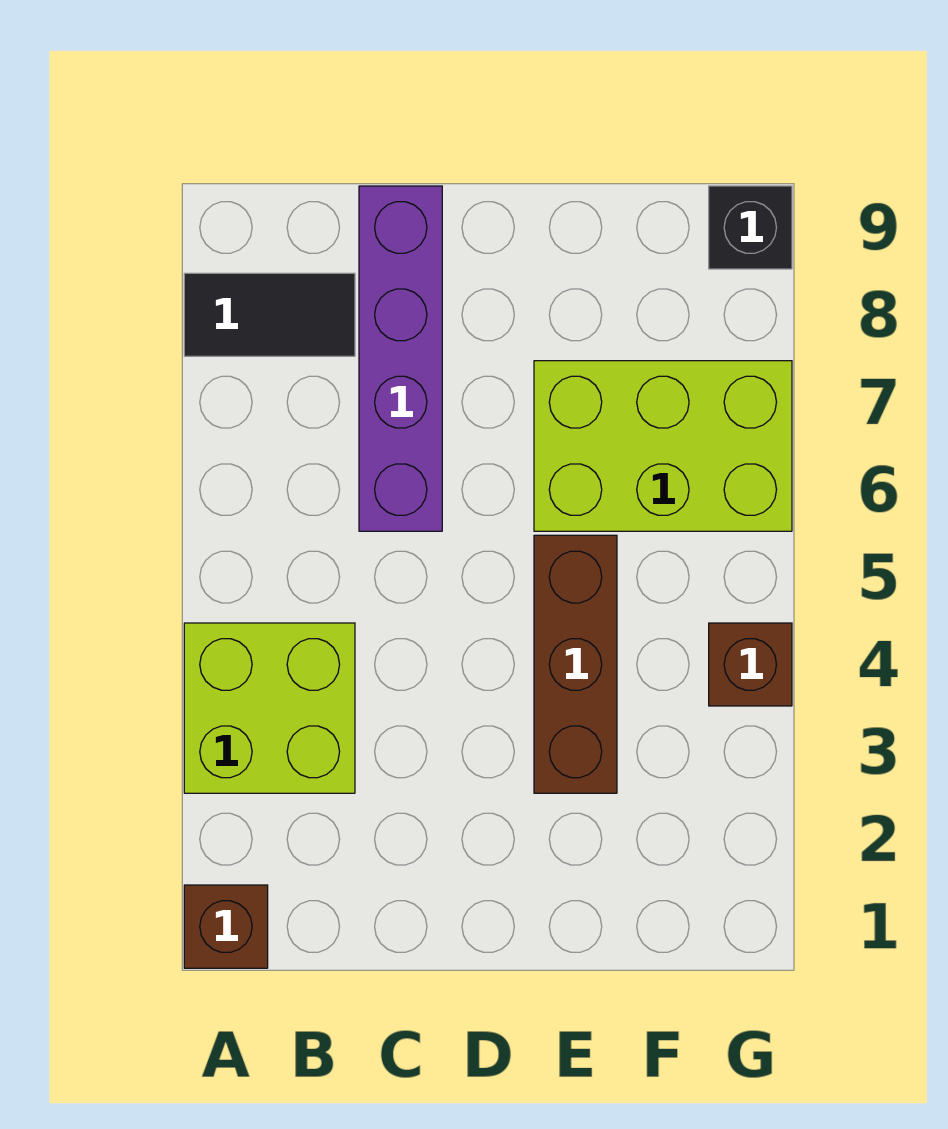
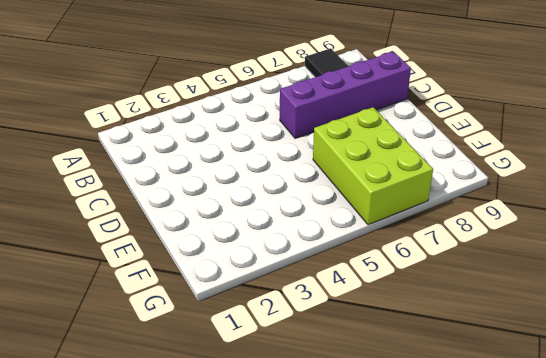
none -> brown 1x1 brick [184,885,268,968]
none -> lime 2x2 brick [184,623,355,793]

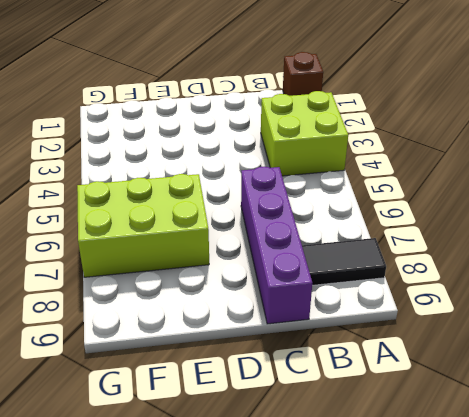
none -> brown 1x3 brick [534,535,617,793]
none -> brown 1x1 brick [709,623,792,706]

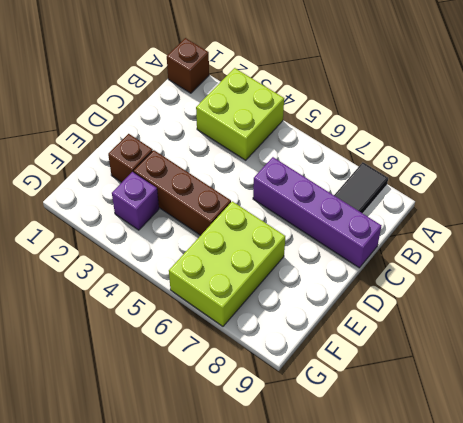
brown 1x1 brick [108,134,153,182] -> brown 1x1 brick moved to [709,623,792,706]
purple 1x1 brick [112,172,159,230] -> none
none -> black 1x1 brick [709,186,792,269]

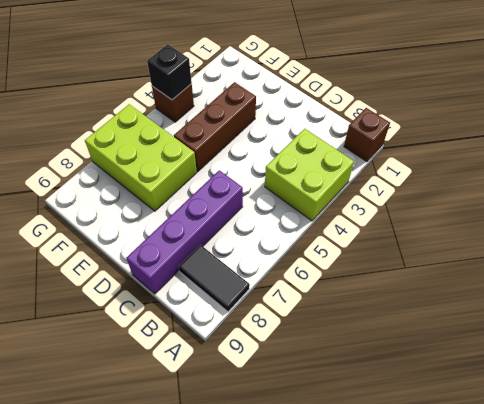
black 1x1 brick [147,45,192,100] -> black 1x1 brick moved to [709,186,792,269]

